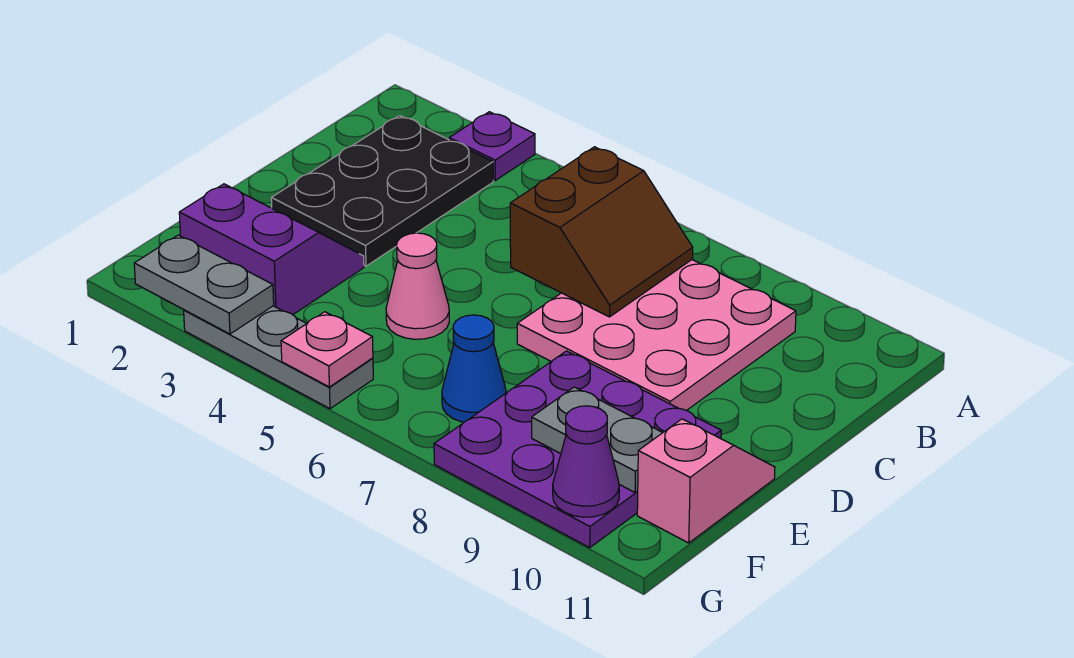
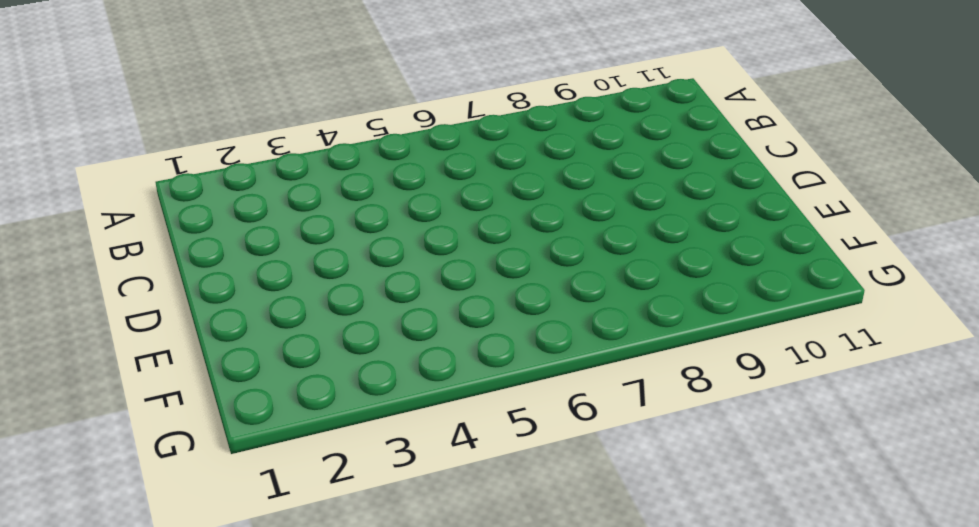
none -> purple 1x1 plate [449,112,535,180]
none -> black 2x3 plate [271,116,493,266]
none -> pink 3x3 plate [517,260,796,411]

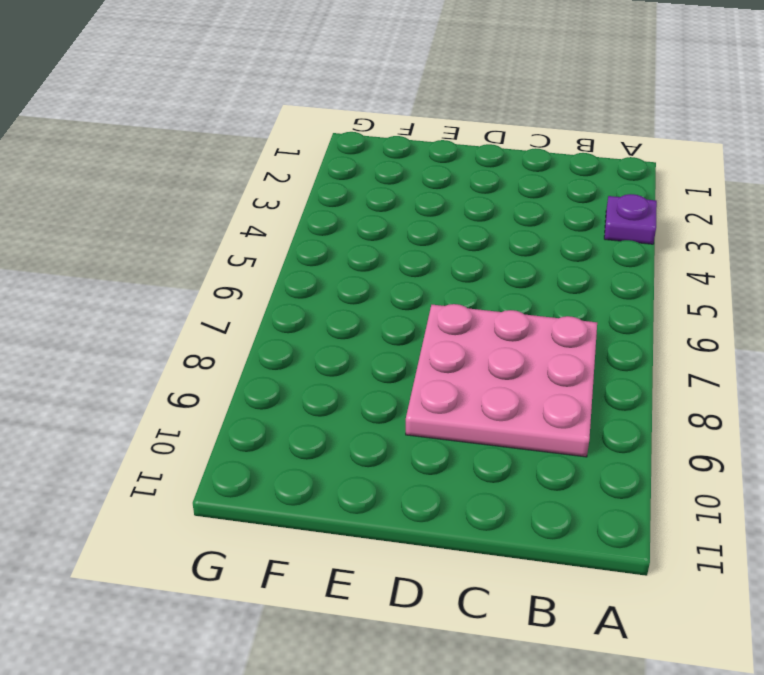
none -> black 2x3 plate [271,116,493,266]
none -> purple 2x2 slope [179,184,364,315]
none -> pink 1x1 cone [386,233,449,339]

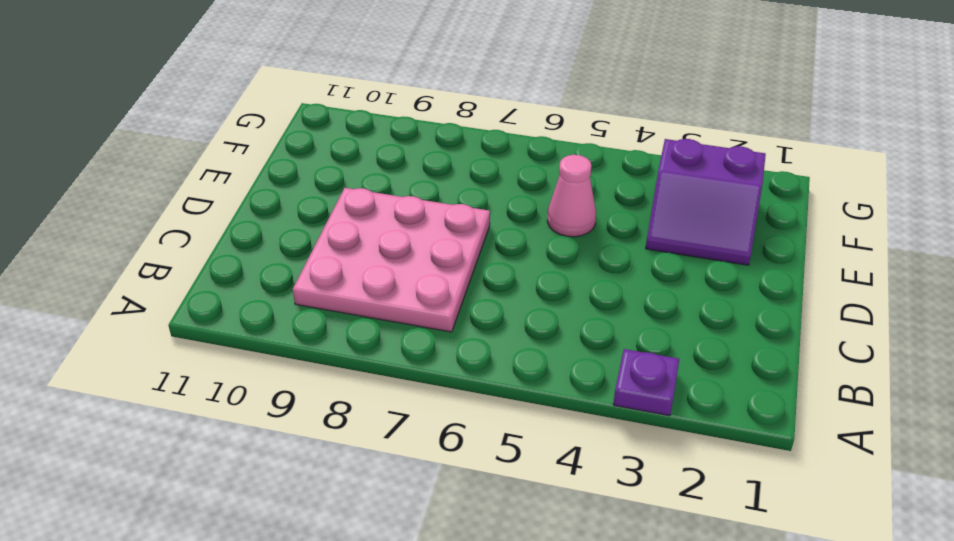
none -> black 2x3 plate [271,116,493,266]
none -> purple 3x3 plate [434,351,721,548]
none -> pink 1x2 slope [637,419,775,543]

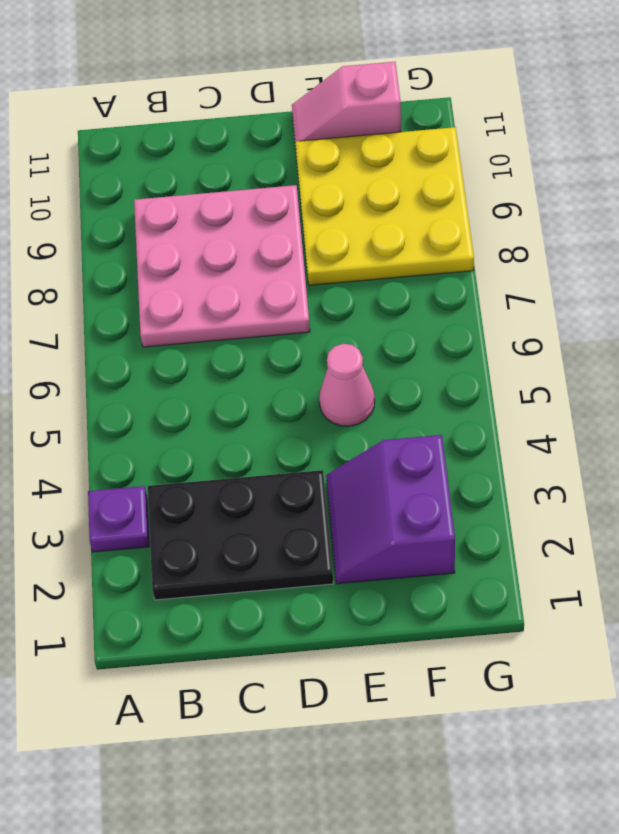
yellow 3x3 plate [295,127,474,285] -> purple 3x3 plate [434,351,721,548]
none -> blue 1x1 cone [442,315,506,422]
none -> grey 1x3 plate [184,306,373,409]
none -> brown 2x2 slope [510,147,693,317]

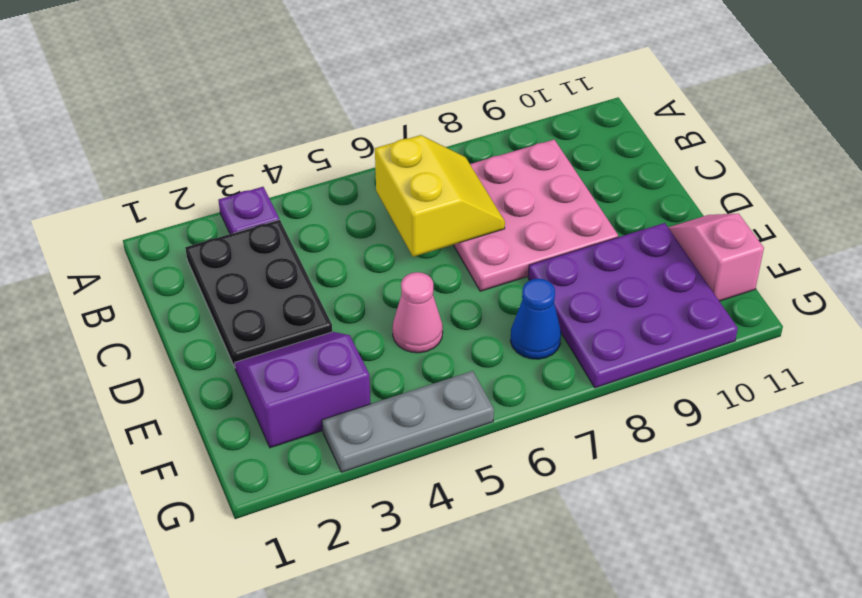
yellow 2x2 slope [375,135,505,257] -> brown 2x2 slope [510,147,693,317]
none -> grey 1x2 plate [532,387,663,493]
none -> grey 1x2 plate [134,235,274,334]
none -> pink 1x1 plate [281,312,373,387]

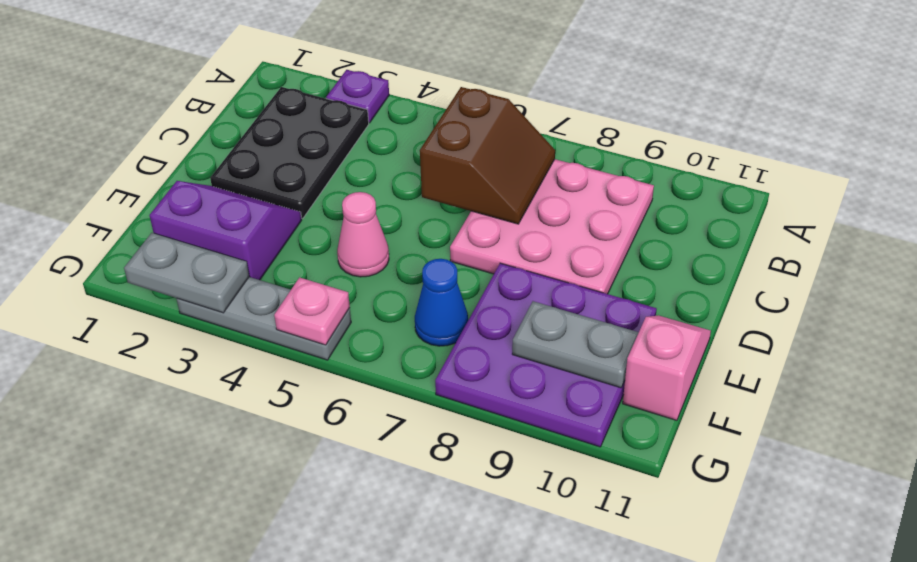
none -> purple 1x1 cone [553,406,619,517]

